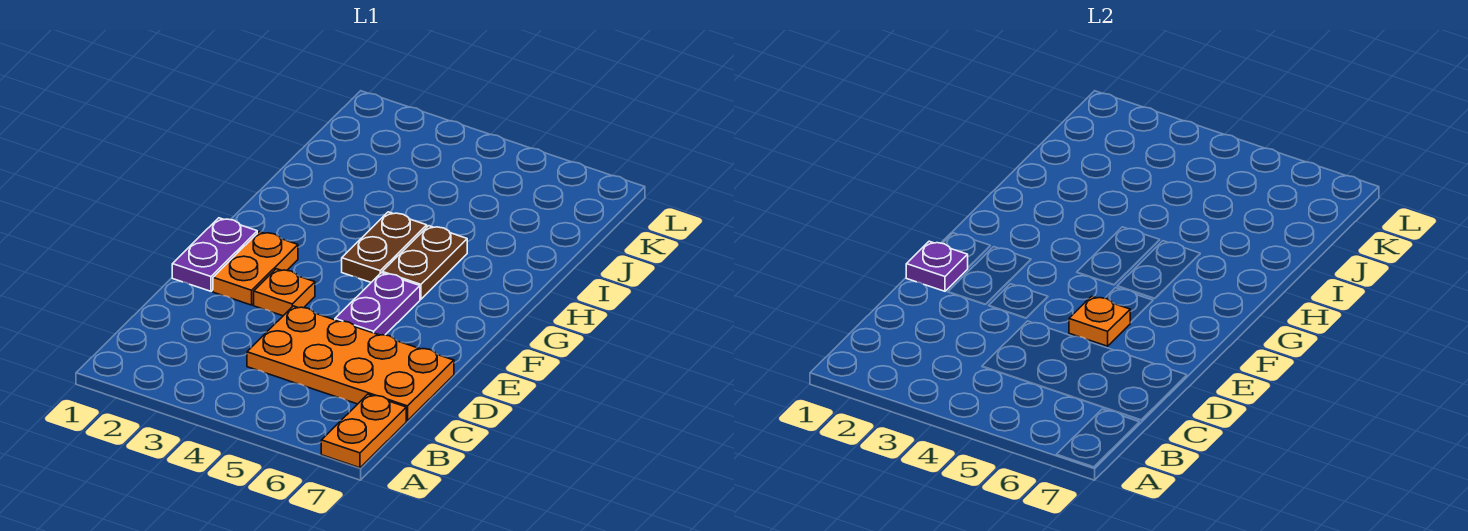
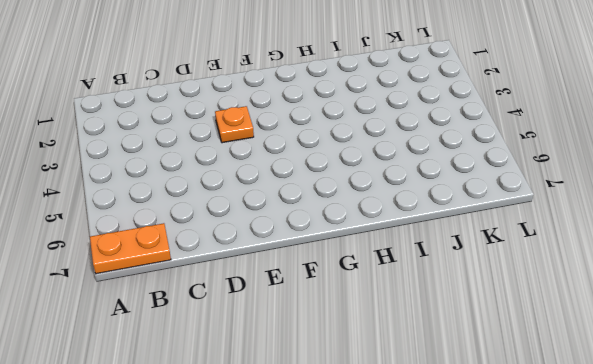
none -> orange 2x4 plate [247,306,454,421]
none -> purple 1x2 plate [172,218,257,291]

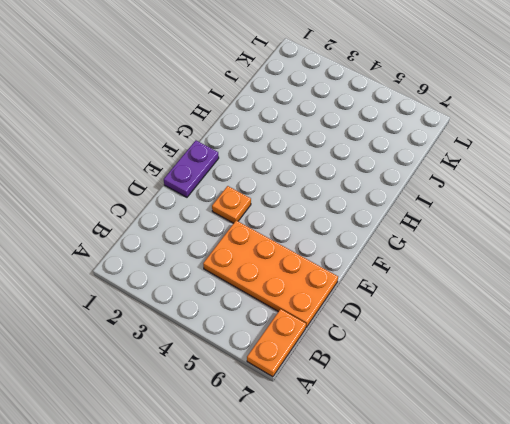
none -> orange 1x2 plate [213,232,298,305]
none -> purple 1x2 plate [335,273,420,335]

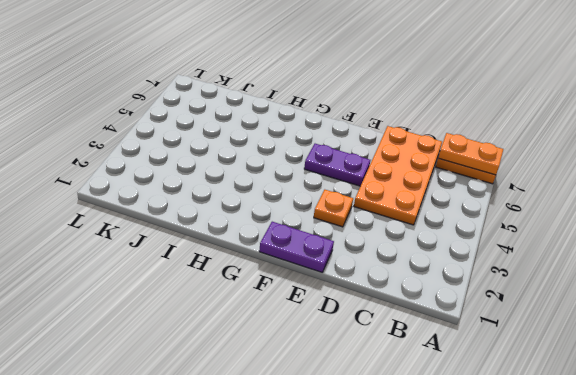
orange 1x2 plate [438,133,503,175] -> orange 1x2 plate moved to [213,232,298,305]
none -> brown 1x2 plate [342,212,427,282]
none -> brown 1x2 plate [382,226,467,299]

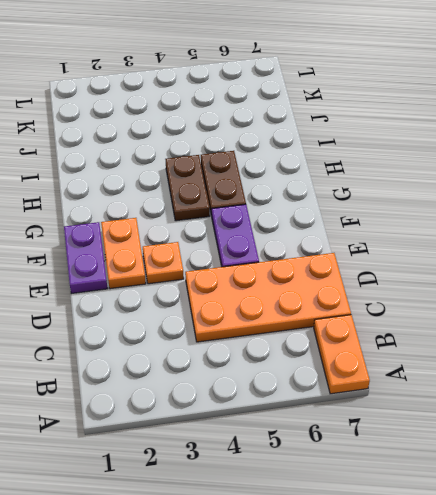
none -> purple 1x1 plate [906,241,968,291]
none -> orange 1x1 plate [1069,296,1130,346]

